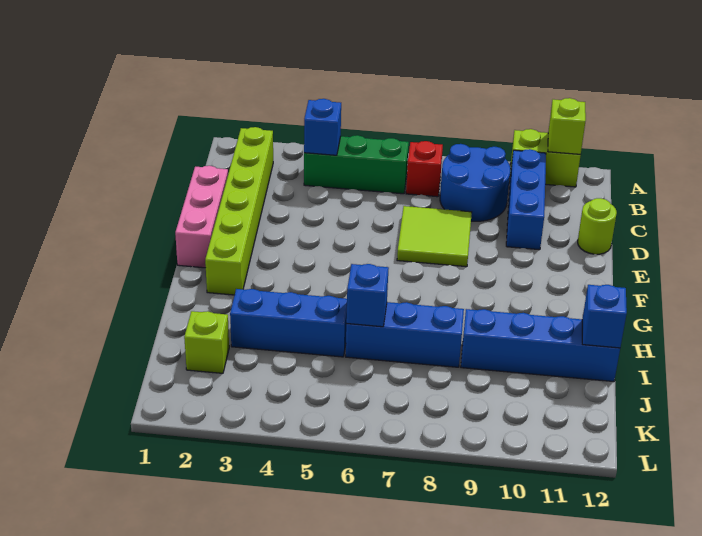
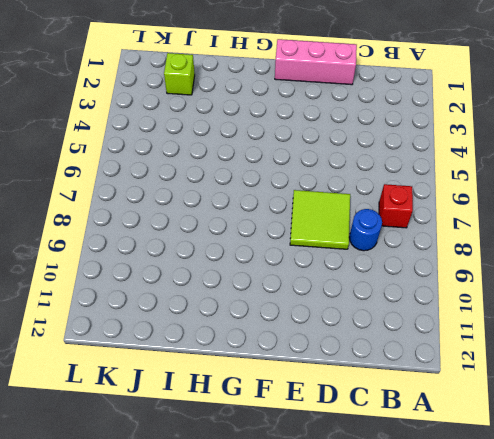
blue 1x1 round brick [349,209,382,251] -> blue 2x2 round brick [440,144,510,221]
none -> lime 1x2 brick [510,129,581,187]
none -> lime 1x6 brick [205,127,273,295]
none -> green 1x3 brick [304,135,409,194]

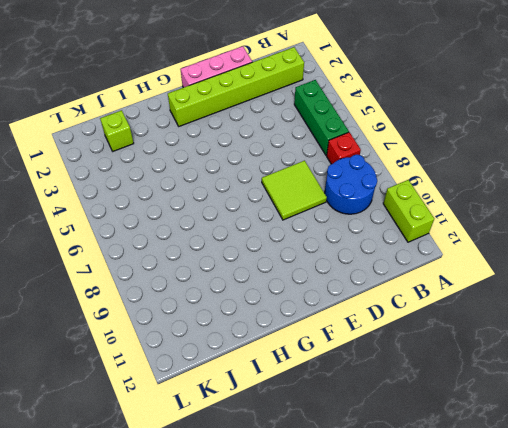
none -> blue 1x3 brick [506,149,546,250]
none -> lime 1x1 round brick [578,198,617,254]
none -> blue 1x3 brick [230,289,347,357]

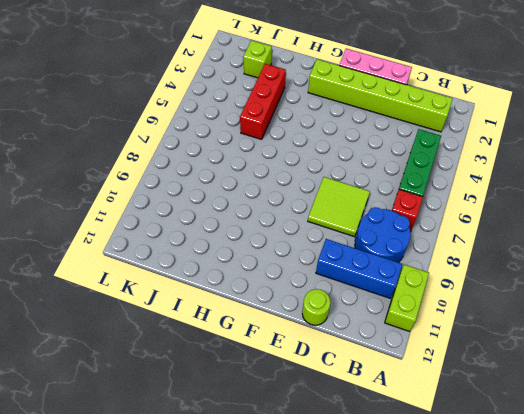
red 1x3 brick [240,64,286,139] -> blue 1x3 brick [230,289,347,357]
none -> blue 1x3 brick [346,302,464,367]
none -> blue 1x4 brick [461,309,620,382]
none -> lime 1x1 brick [548,98,586,154]

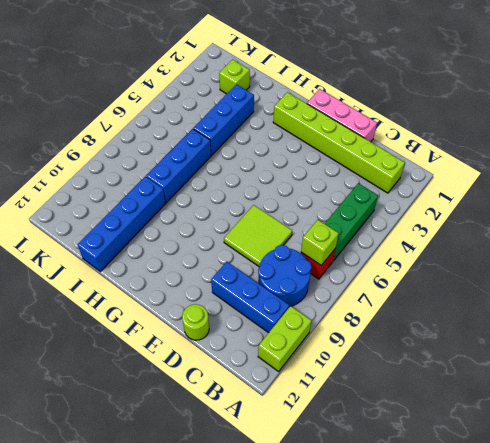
lime 1x1 brick [301,220,339,265] -> lime 1x1 brick moved to [548,98,586,154]
none -> blue 1x1 brick [304,99,341,155]
none -> blue 1x1 brick [346,264,389,327]
none -> blue 1x1 brick [582,285,627,348]

